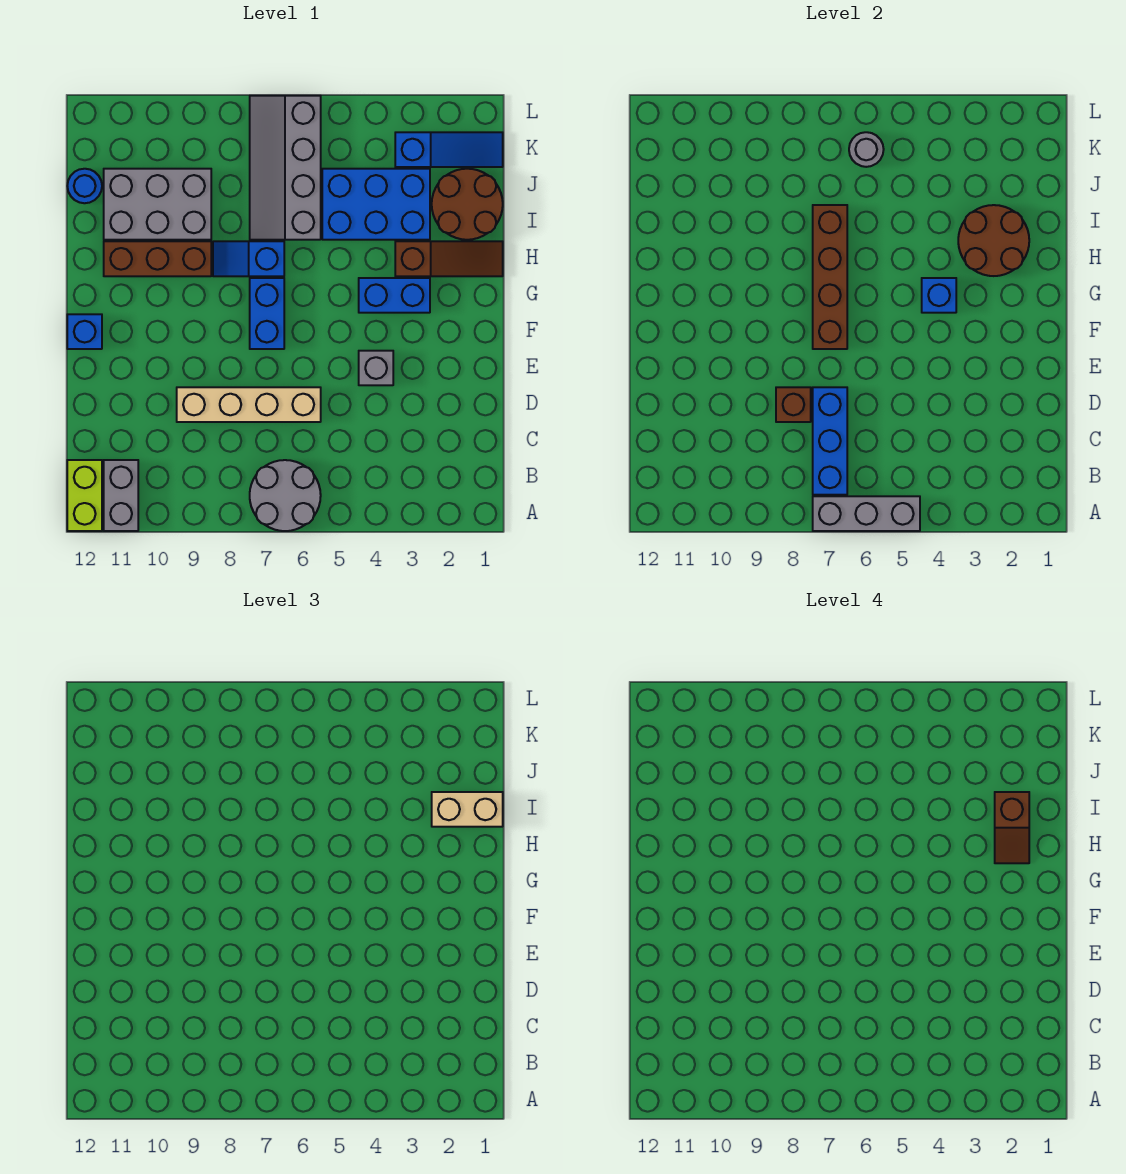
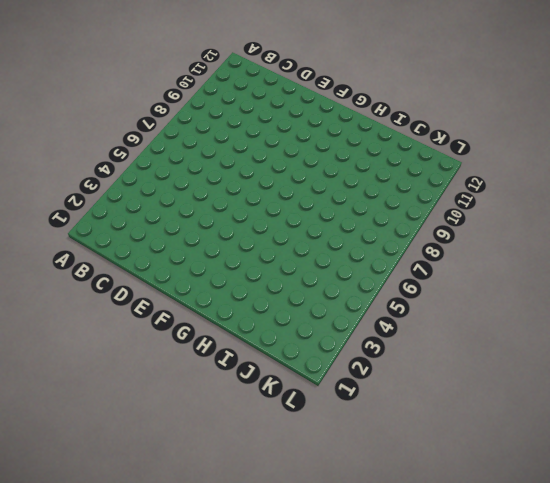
none -> grey 2x2 round brick [250,460,321,531]
none -> grey 1x2 brick [104,460,138,531]
none -> lime 1x2 brick [67,460,102,531]

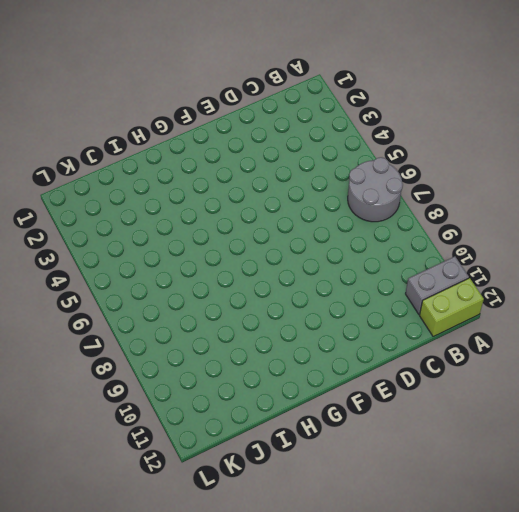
none -> tan 1x4 brick [177,387,321,422]
none -> grey 1x1 brick [359,351,393,385]
none -> blue 1x2 brick [250,278,284,349]

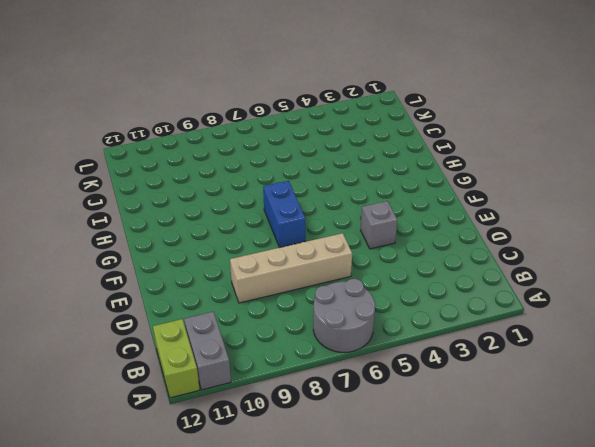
none -> blue 1x1 brick [67,314,102,349]
none -> blue 1x2 brick [359,278,430,313]
none -> brown 1x3 slope [395,241,503,276]

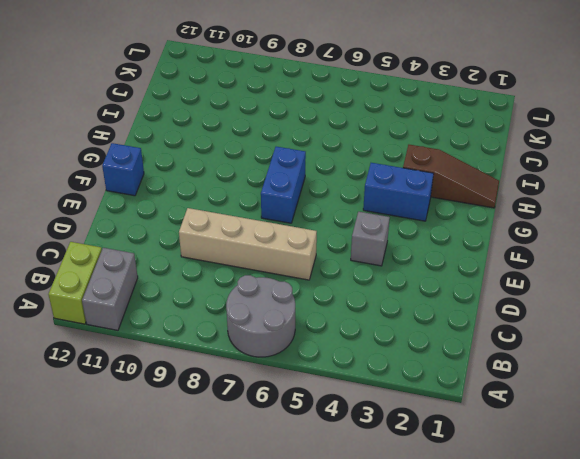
none -> blue 1x2 slope [213,241,284,276]
none -> brown 1x3 brick [104,241,211,276]
none -> brown 2x2 round brick [432,169,503,240]

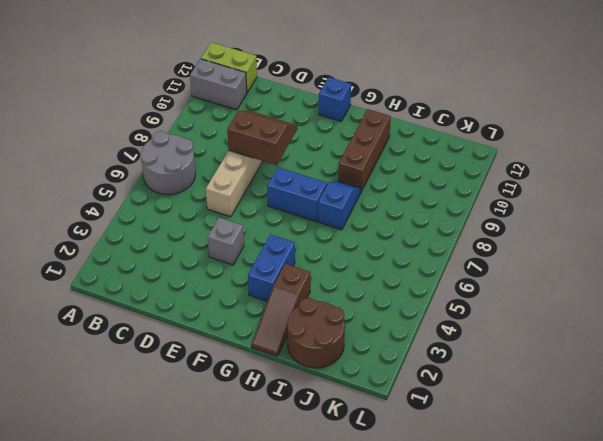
brown 2x2 slope [227,111,297,165] -> brown 1x1 brick [776,387,811,422]
none -> blue 2x3 brick [322,169,430,240]
none -> grey 2x4 slope [250,96,321,240]
none -> grey 2x3 brick [104,169,211,240]

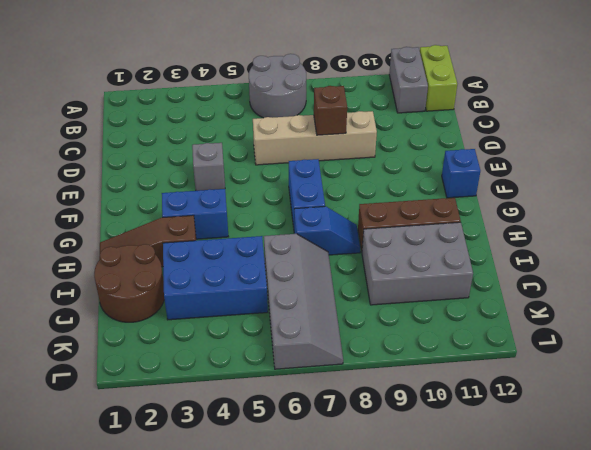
none -> blue 1x1 round brick [67,169,102,203]
none -> blue 1x3 slope [395,132,503,167]
none -> grey 1x3 brick [813,496,920,531]

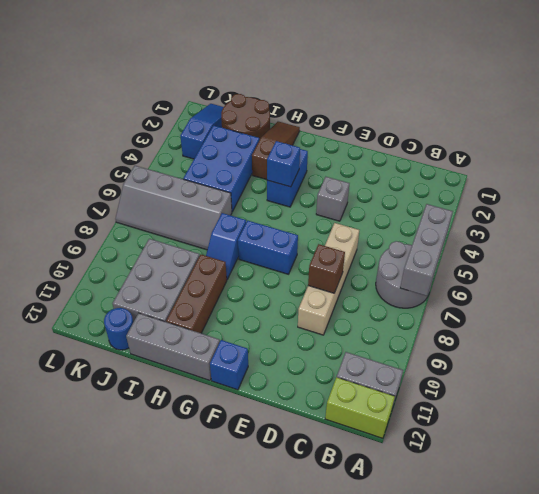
grey 1x3 brick [126,313,220,380] -> none
none -> blue 1x3 brick [813,387,847,495]
none -> brown 1x4 brick [813,205,847,349]
none -> brown 2x2 round brick [958,205,1029,276]

